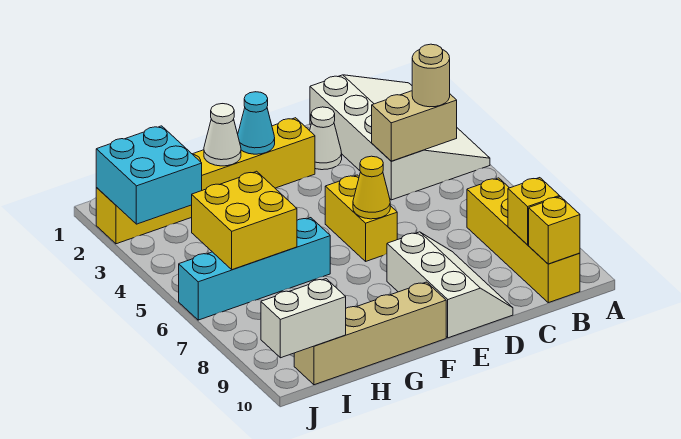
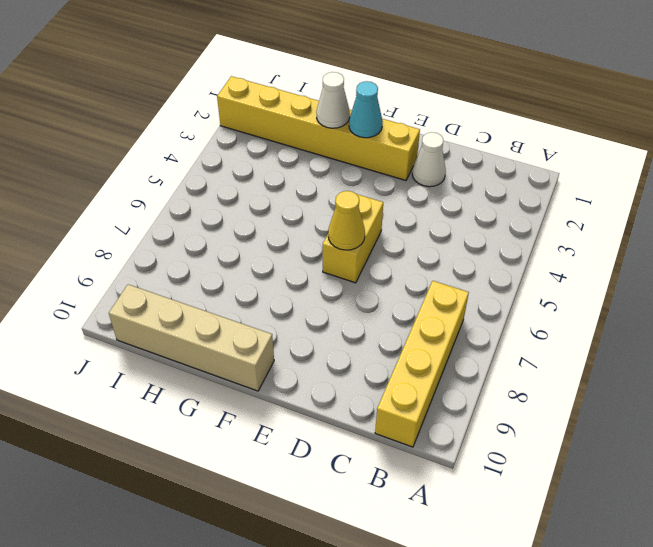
none -> white 3x4 slope [310,75,490,200]
none -> white 2x3 slope [387,232,513,338]
none -> cyan 1x4 brick [179,218,330,320]

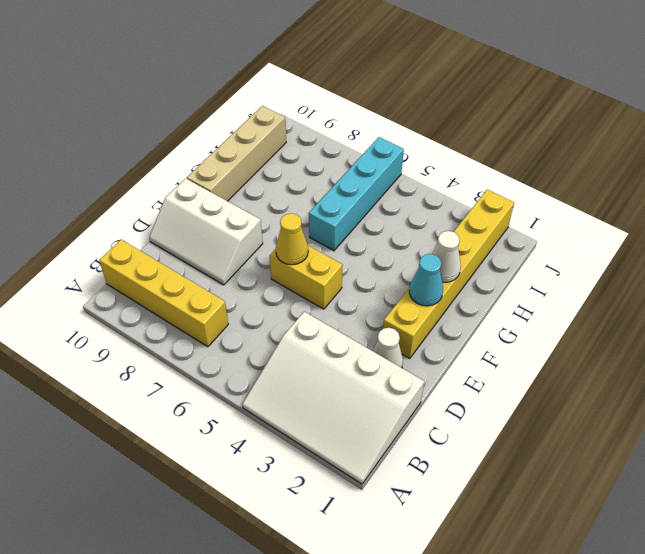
none -> tan 1x2 brick [372,91,457,161]
none -> yellow 1x1 brick [508,178,560,245]
none -> yellow 1x1 brick [529,197,580,264]

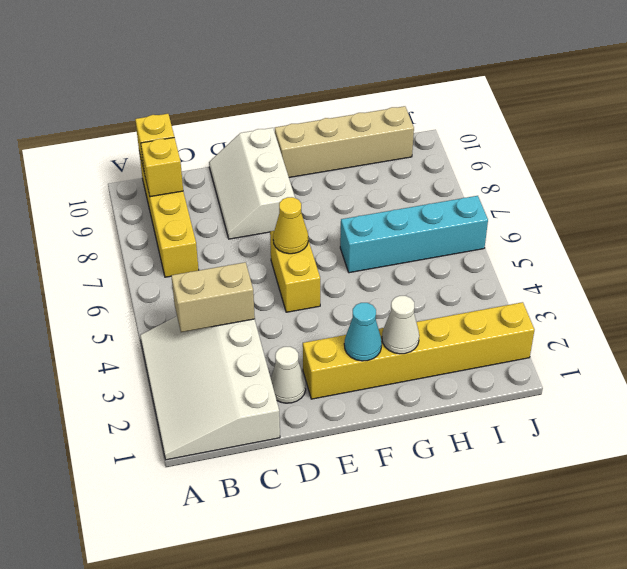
none -> yellow 2x2 brick [192,171,297,270]
none -> cyan 2x2 brick [96,126,202,224]
none -> white 1x2 brick [261,279,346,358]

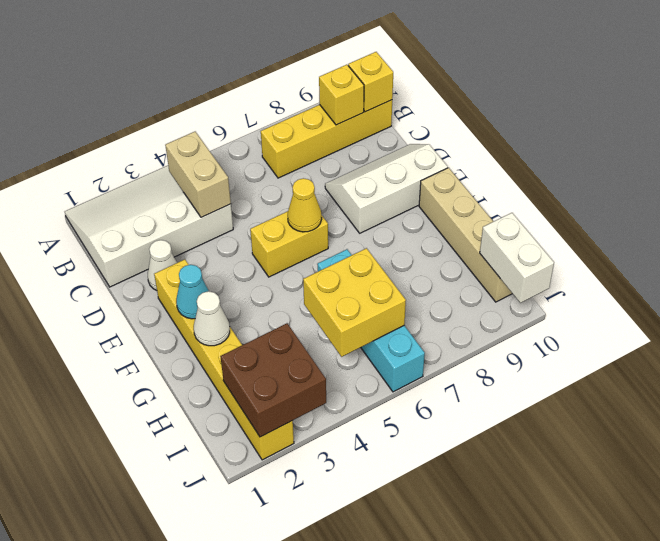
brown 2x2 brick [220,323,326,437] -> cyan 2x2 brick [96,126,202,224]
none -> tan 1x1 round brick [412,44,450,107]

